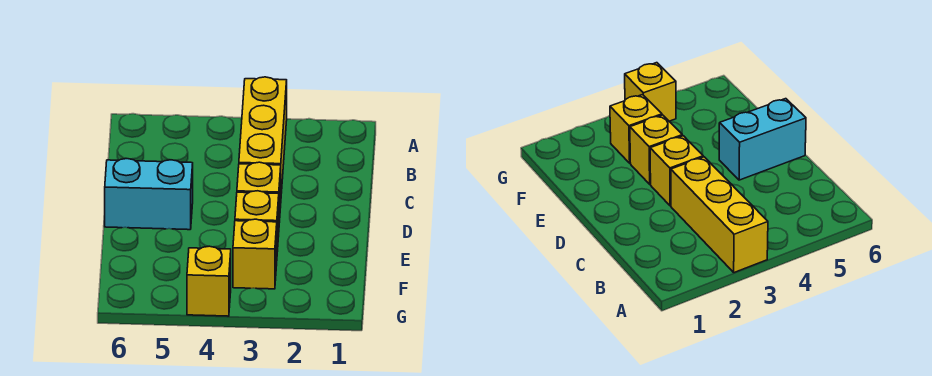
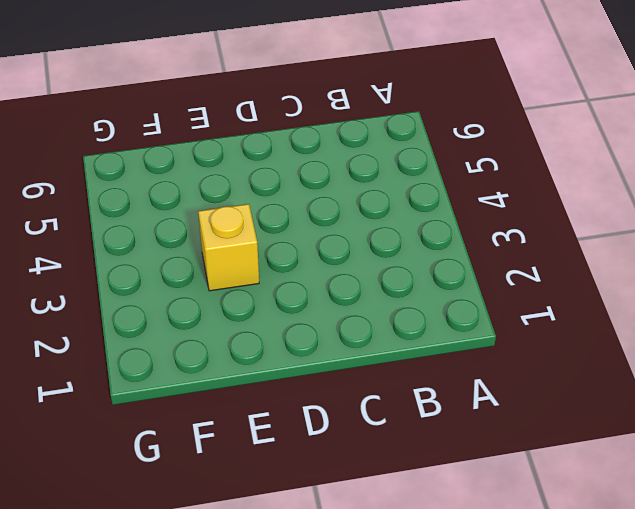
none -> yellow 1x3 brick [239,77,287,193]
none -> yellow 1x1 brick [237,162,281,223]

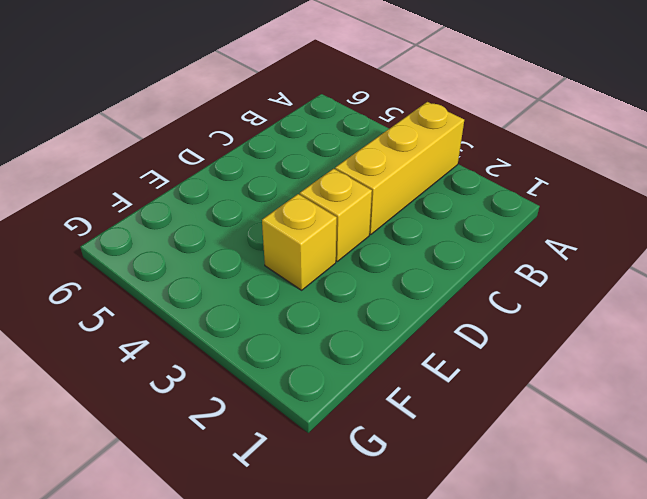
none -> cyan 1x2 brick [105,159,193,230]
none -> yellow 1x1 brick [233,219,277,289]

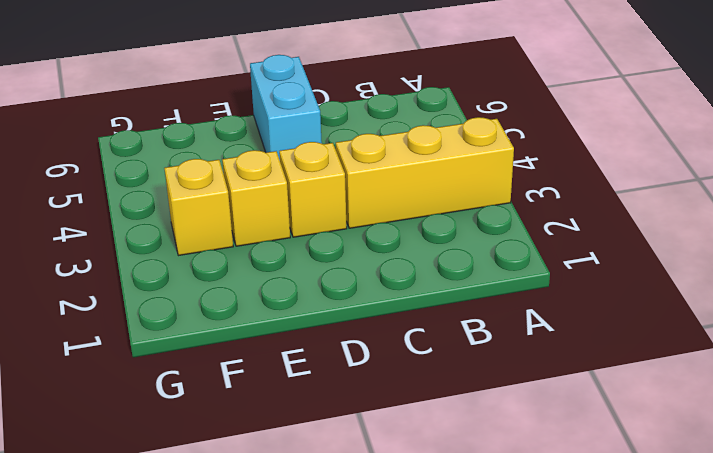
none -> yellow 1x1 brick [187,246,231,316]

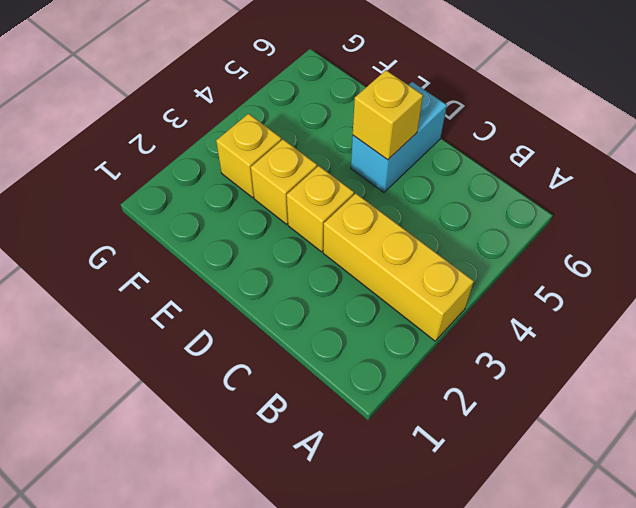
yellow 1x1 brick [353,70,423,160] -> yellow 1x1 brick moved to [187,246,231,316]

